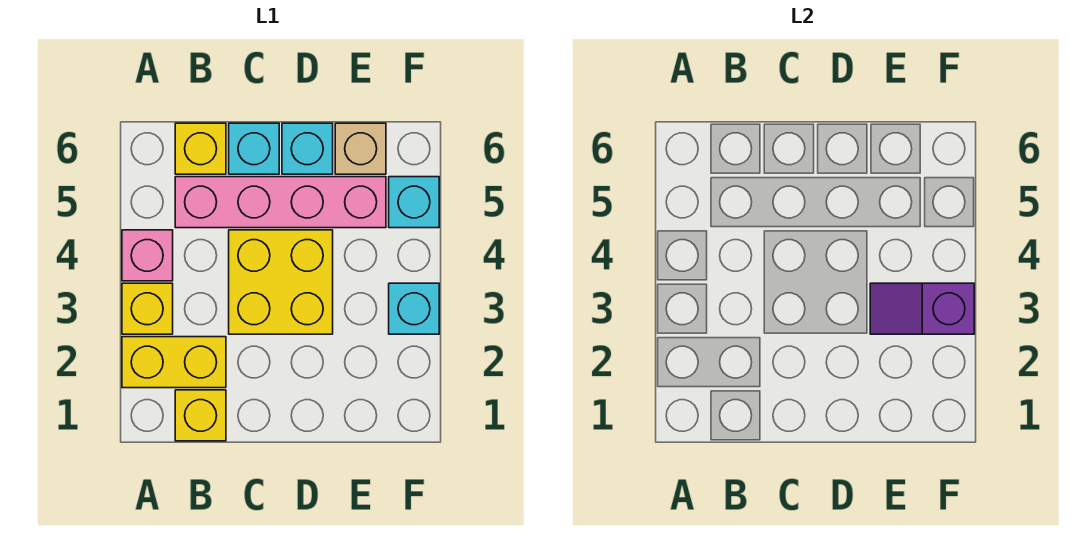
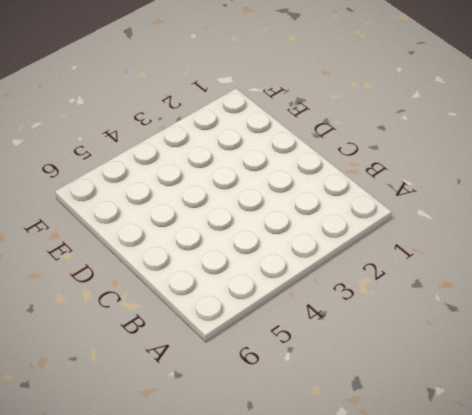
none -> yellow 1x2 brick [122,337,226,388]
none -> yellow 1x1 brick [122,283,173,334]
none -> pink 1x1 brick [122,230,173,281]

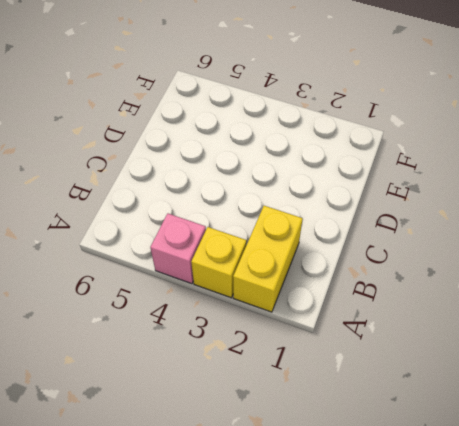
none -> yellow 1x1 brick [175,390,226,441]
none -> pink 1x4 brick [175,177,386,228]
none -> yellow 1x1 brick [175,123,226,174]

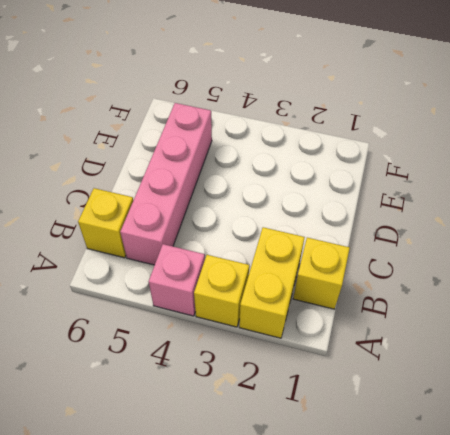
none -> yellow 2x2 brick [229,230,333,334]
none -> cyan 1x1 brick [229,123,279,174]
none -> cyan 1x1 brick [282,123,333,174]

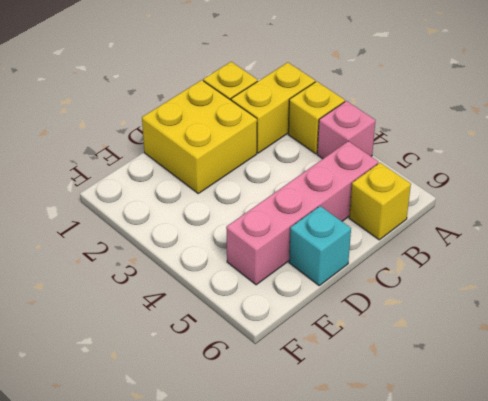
yellow 2x2 brick [142,80,257,193] -> yellow 2x2 brick moved to [229,230,333,334]
none -> cyan 1x1 brick [229,123,279,174]
none -> tan 1x1 brick [335,123,386,174]
none -> cyan 1x1 brick [389,283,439,334]

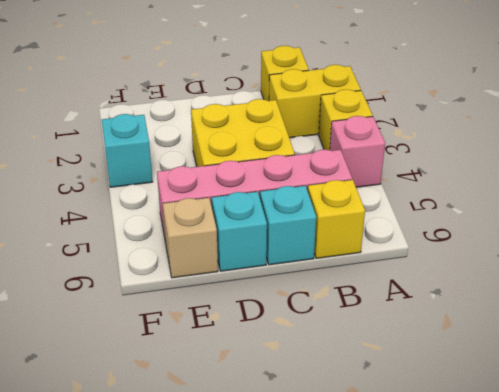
none -> cyan 1x1 brick [389,177,439,228]
none -> purple 1x2 slope [870,283,974,334]

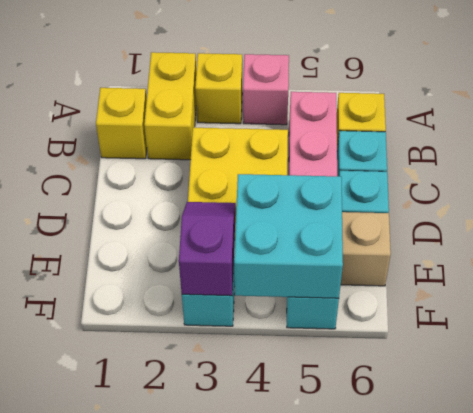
cyan 2x2 brick [234,174,343,298] -> none

